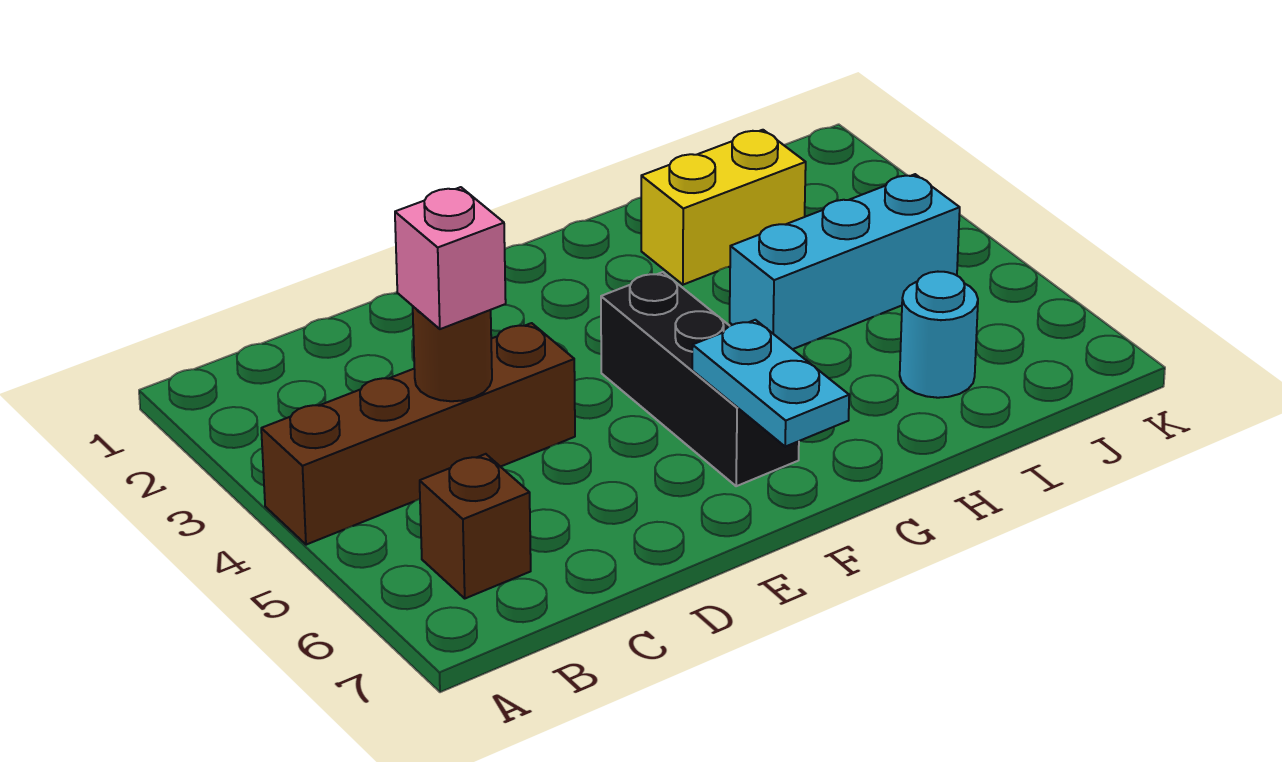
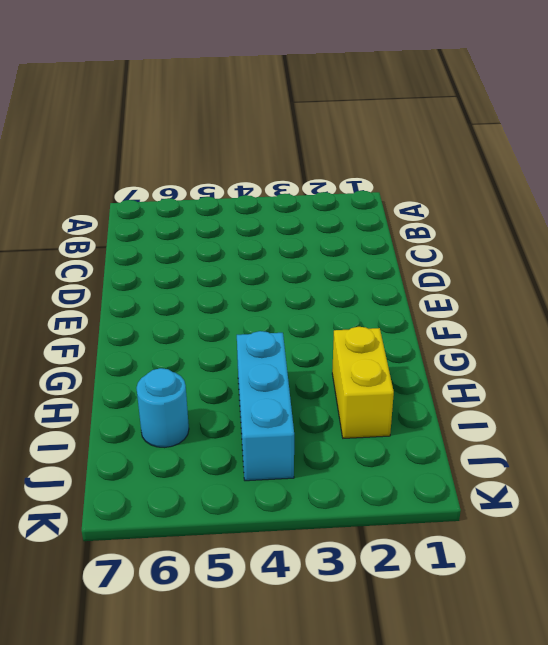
none -> brown 1x4 brick [261,323,575,545]
none -> brown 1x1 brick [420,454,531,598]

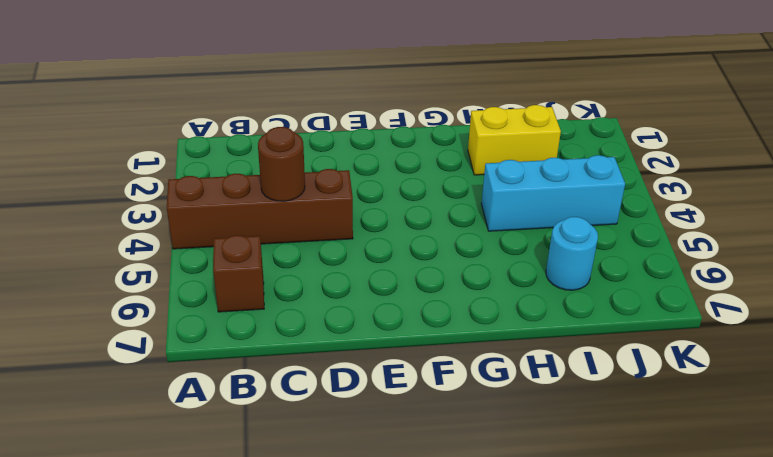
none -> black 1x3 brick [601,272,799,486]
none -> cyan 1x2 plate [692,320,849,447]

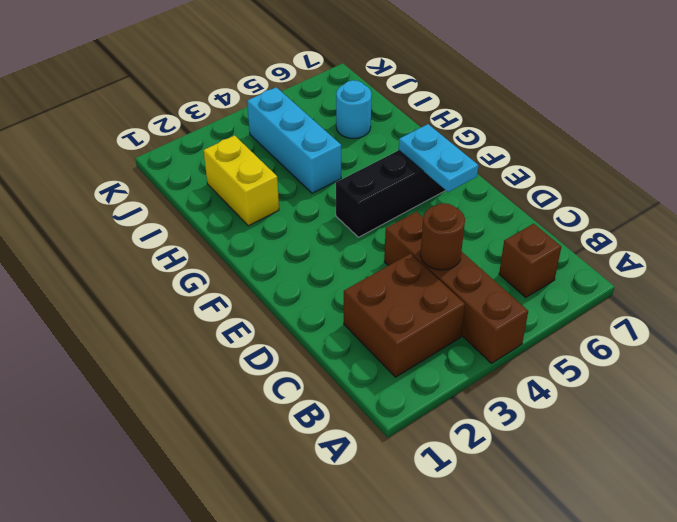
brown 2x2 brick [344,254,465,377] -> none
cyan 1x2 plate [399,124,478,192] -> cyan 1x2 plate turned to [692,320,849,447]
none -> pink 1x1 brick [395,187,506,329]

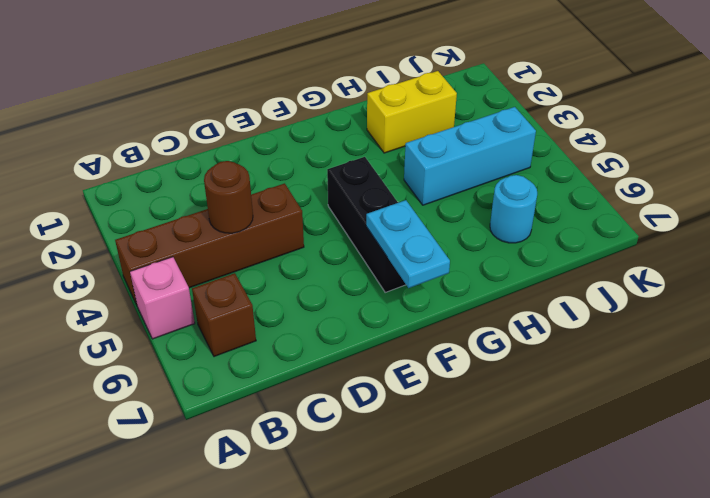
pink 1x1 brick [130,257,195,339] -> pink 1x1 brick moved to [395,187,506,329]

